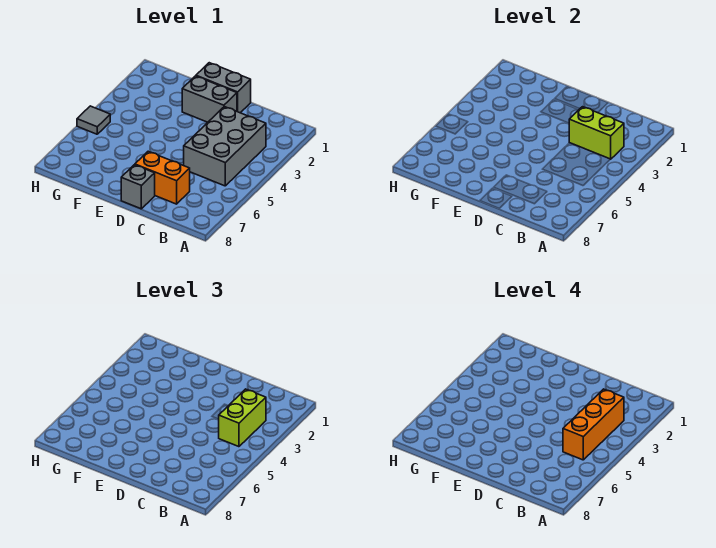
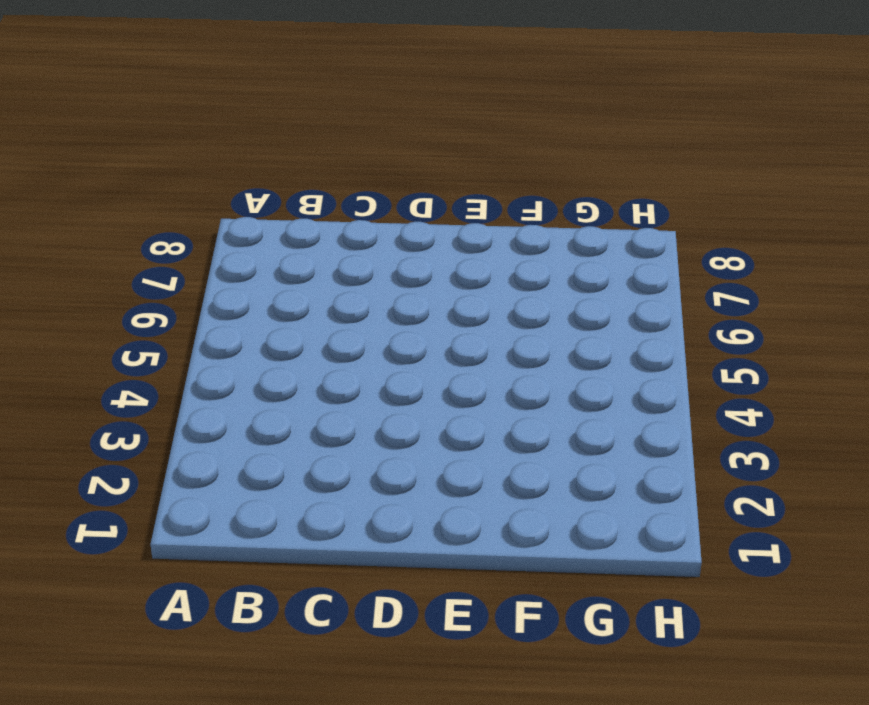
none -> grey 2x3 brick [184,107,266,186]
none -> orange 1x2 brick [135,151,190,204]

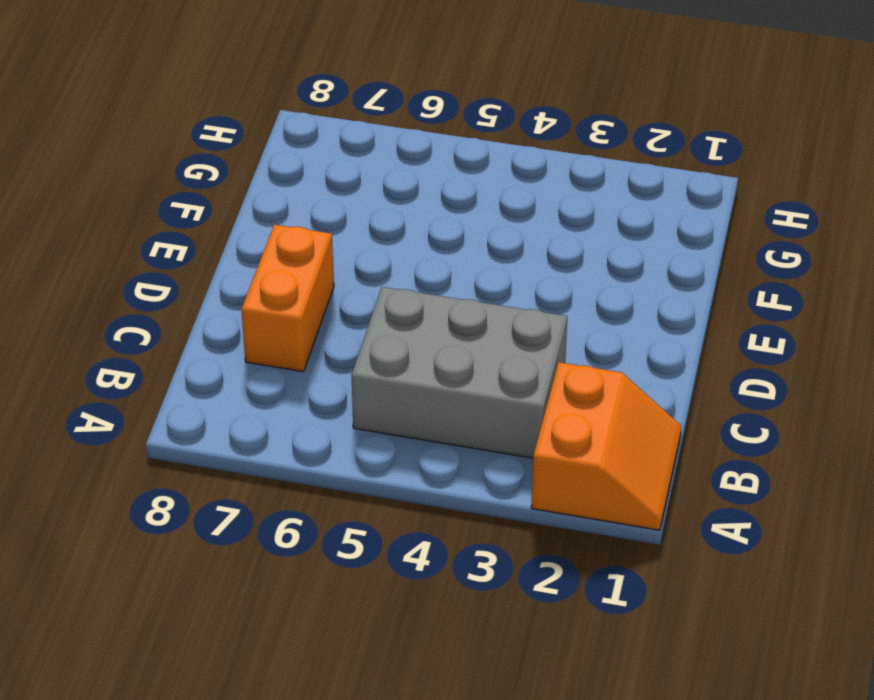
orange 2x2 slope [531,362,681,530] -> none
none -> grey 1x2 brick [196,63,251,113]
none -> grey 1x2 brick [182,76,237,122]

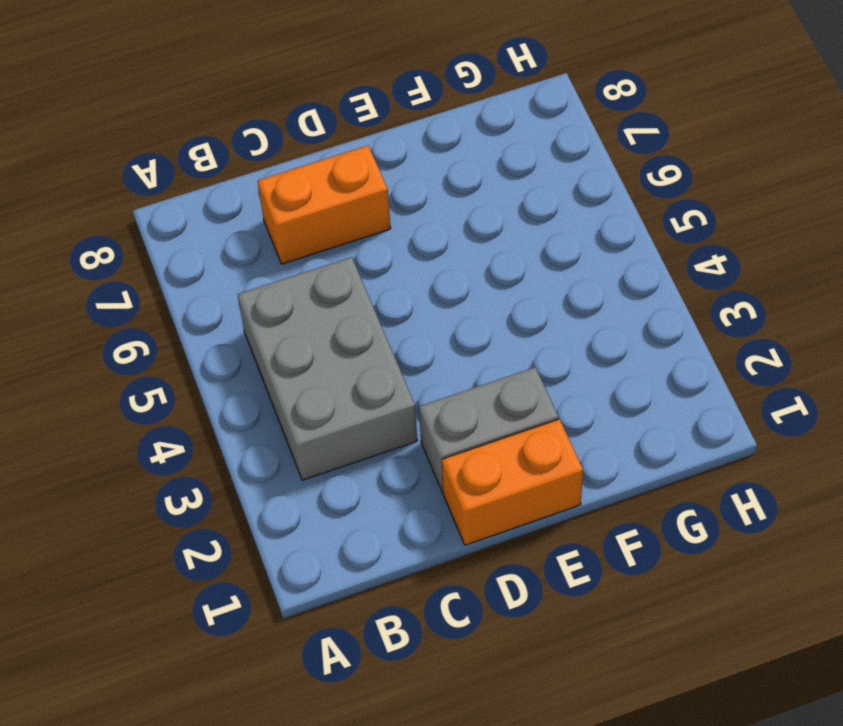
orange 1x2 brick [442,419,583,545] -> grey 1x2 brick [196,63,251,113]
none -> grey 1x1 brick [121,165,155,209]
none -> grey 1x1 tile [77,106,110,134]

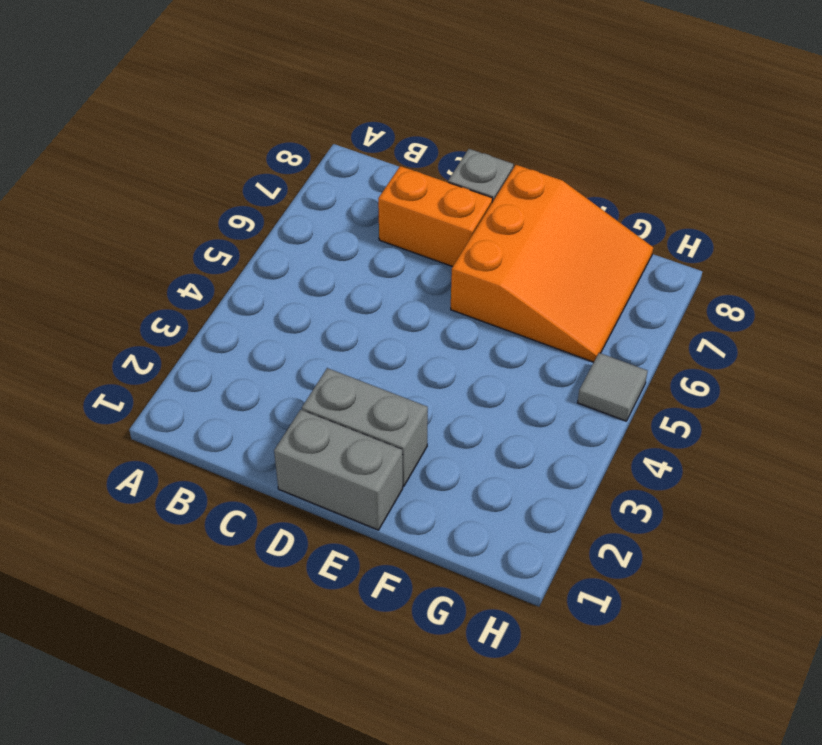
orange 3x3 slope [451,165,653,362] -> none
none -> grey 2x3 brick [184,107,266,186]
none -> lime 1x2 brick [569,107,624,159]

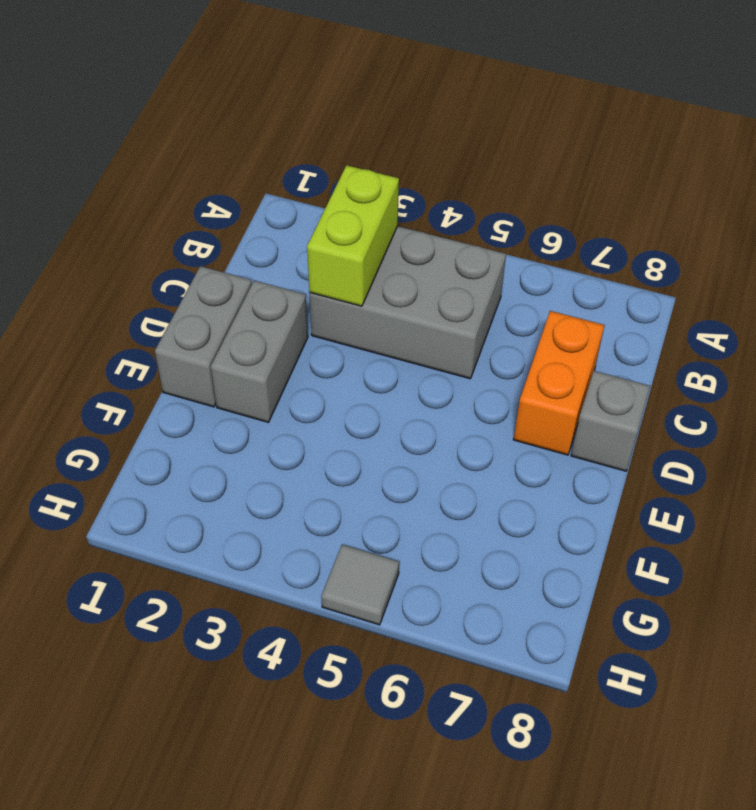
none -> lime 1x2 brick [219,389,266,447]
none -> orange 1x3 brick [563,389,624,460]

